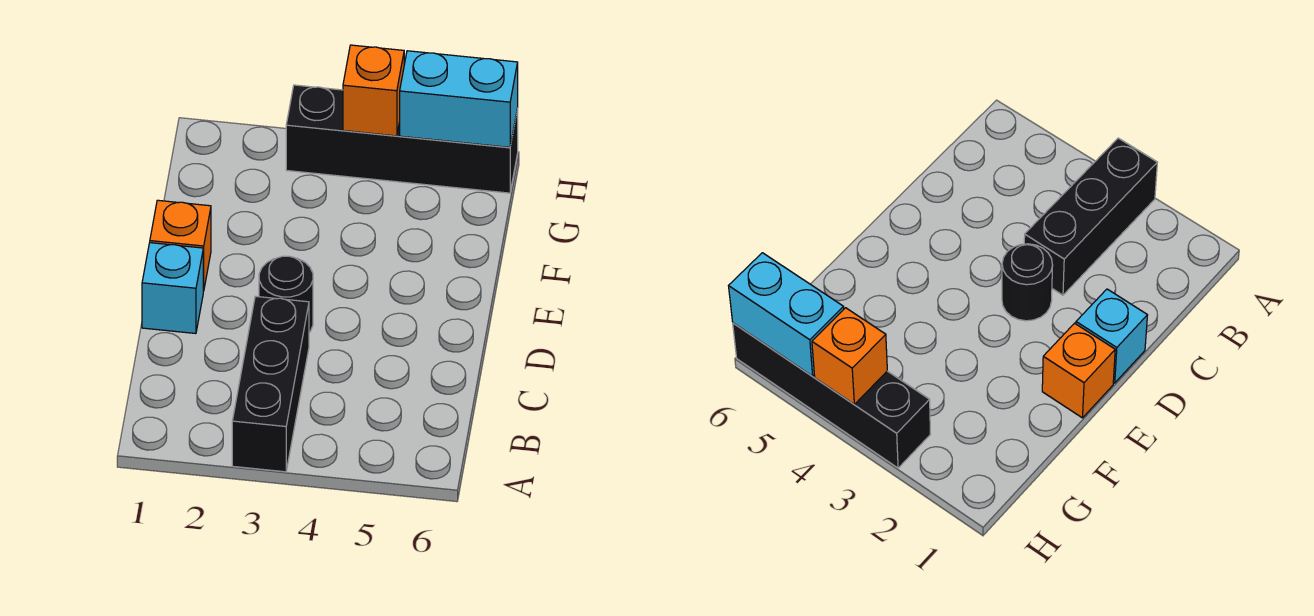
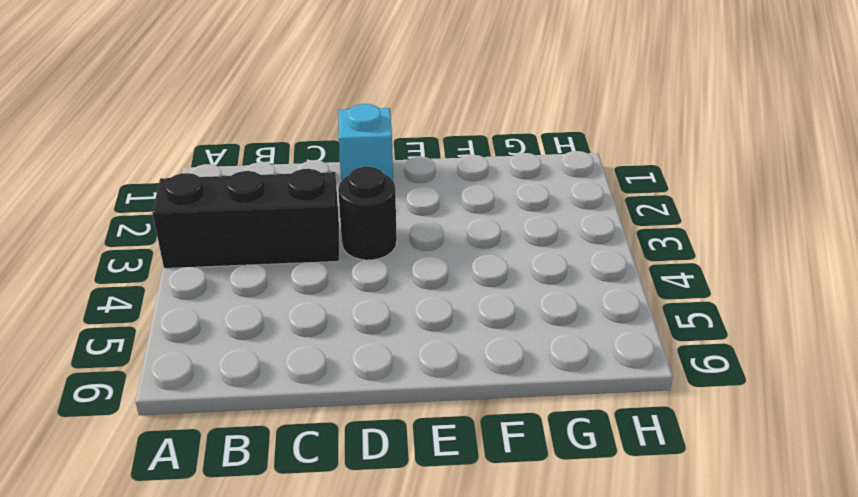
none -> orange 1x1 brick [150,200,211,291]
none -> black 1x4 brick [286,85,518,193]

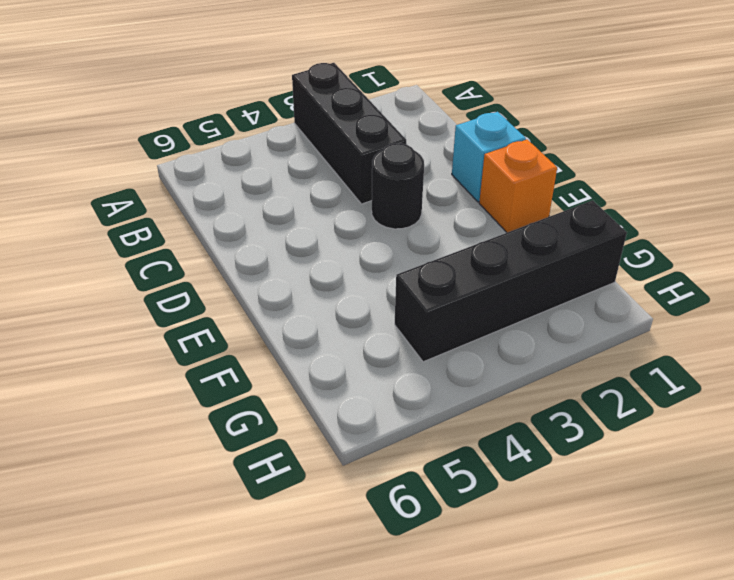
black 1x4 brick [395,200,627,362] -> black 1x4 brick moved to [286,85,518,193]
none -> orange 1x1 brick [343,45,404,136]
none -> cyan 1x2 brick [400,51,518,147]

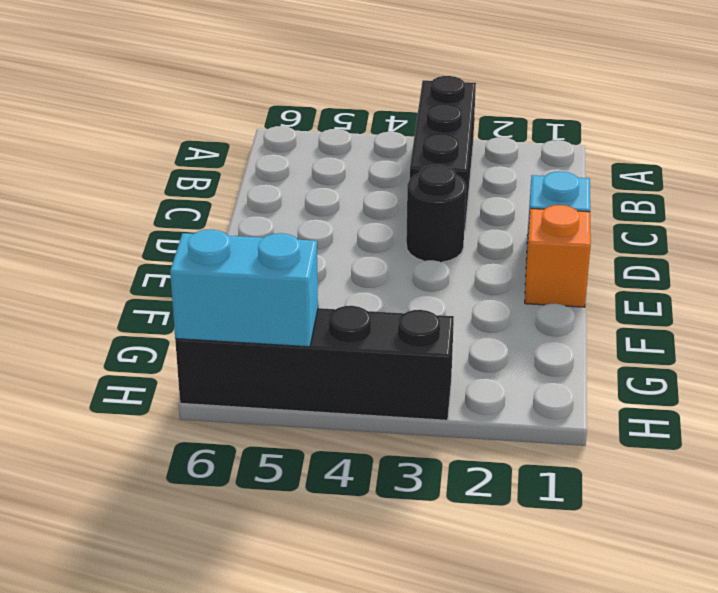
none -> orange 1x1 brick [343,45,404,136]

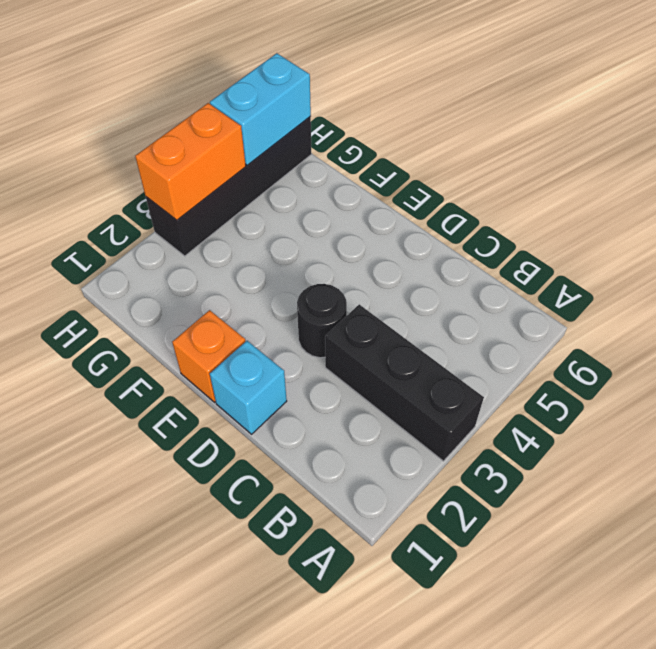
orange 1x2 brick [135,103,246,220] -> orange 1x1 brick [343,45,404,136]

